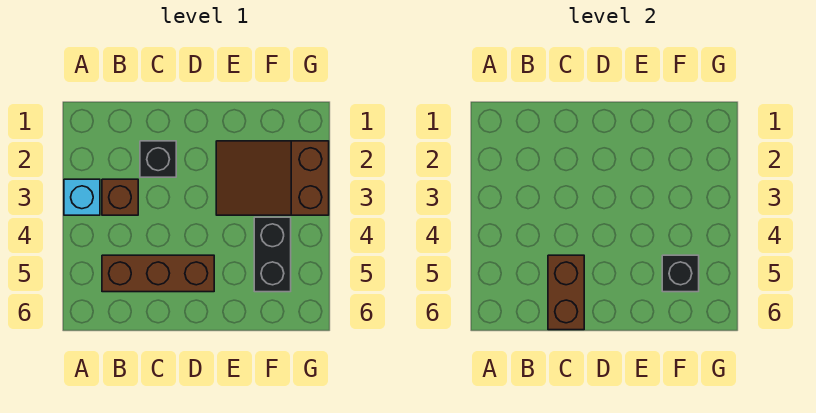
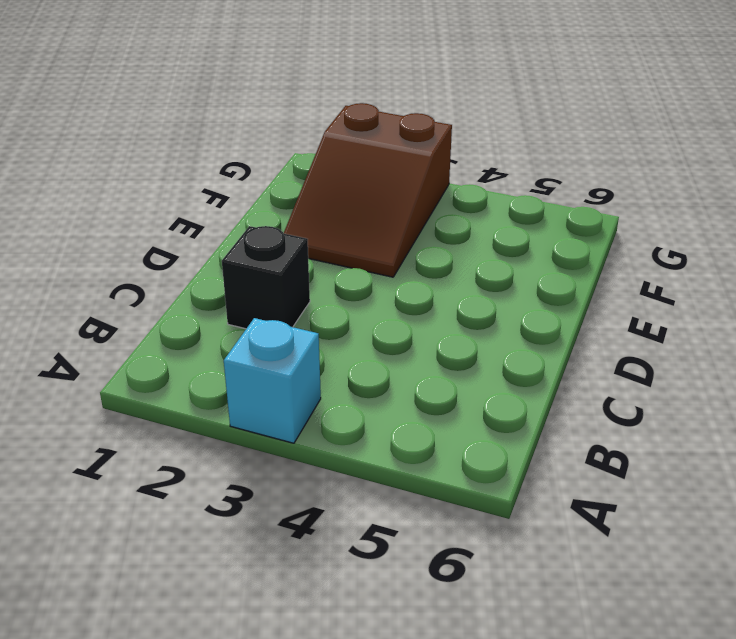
none -> brown 1x1 brick [102,179,138,215]
none -> brown 1x3 brick [102,255,214,292]

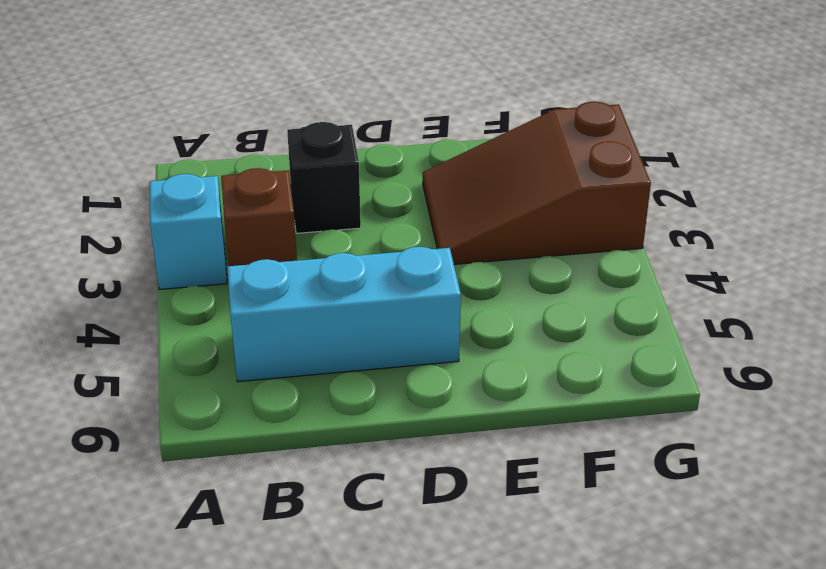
cyan 1x3 brick [227,247,461,382] -> brown 1x3 brick [102,255,214,292]
none -> black 1x2 brick [254,217,291,292]
none -> brown 1x2 brick [548,255,584,330]

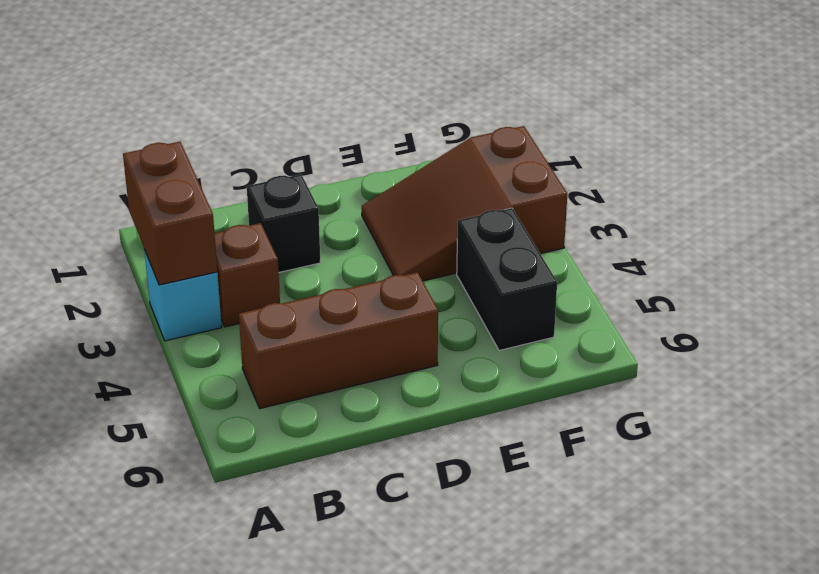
brown 1x2 brick [123,142,217,285] -> brown 1x2 brick moved to [548,255,584,330]
none -> black 1x1 brick [662,255,699,292]

